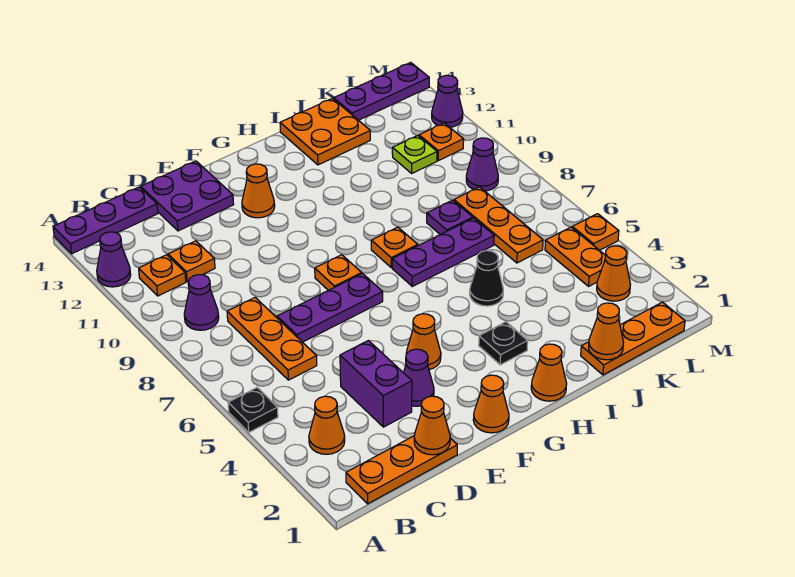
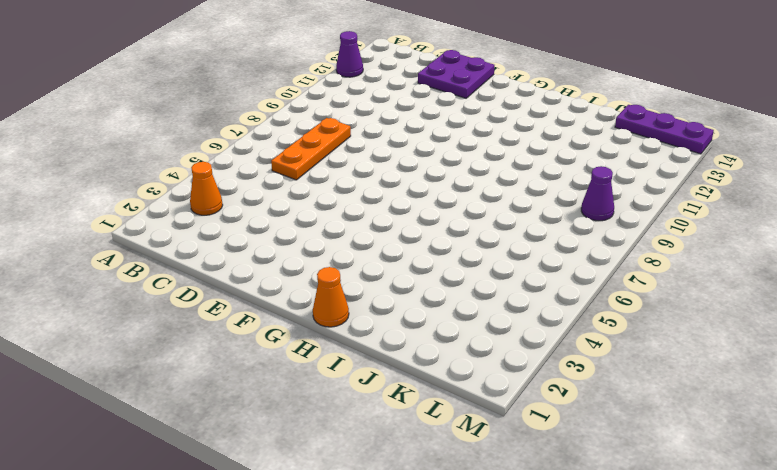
none -> black 1x1 plate [228,388,278,432]
none -> purple 1x3 plate [53,187,158,254]
none -> orange 1x3 plate [346,436,457,504]
none -> purple 1x1 cone [184,275,219,330]

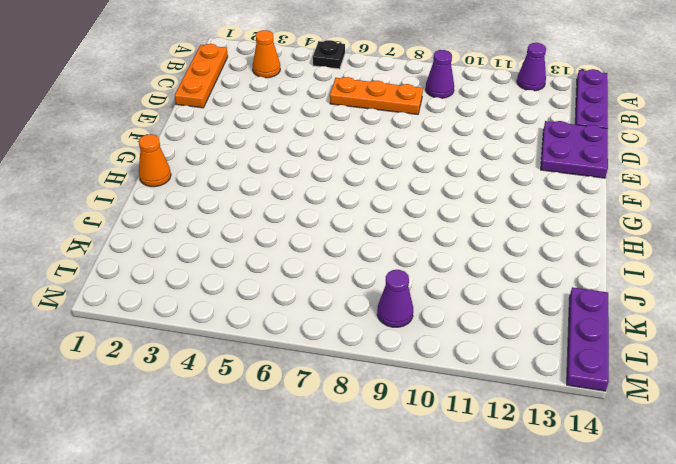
none -> orange 1x1 plate [139,255,186,296]
none -> orange 1x1 plate [168,241,215,282]
none -> purple 1x2 brick [340,341,412,427]
none -> purple 1x3 plate [277,274,383,342]

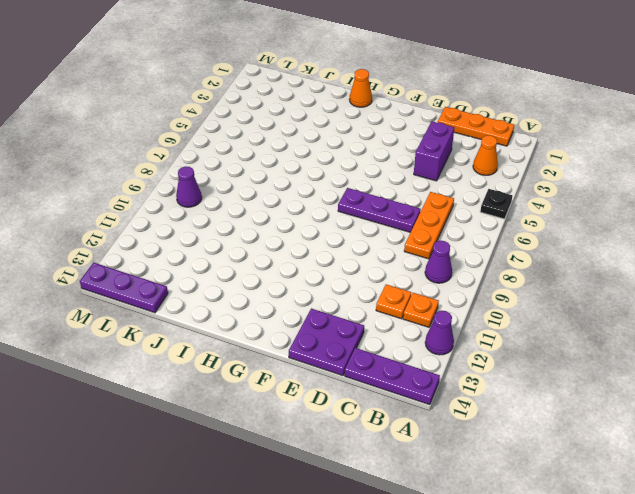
none -> purple 1x1 cone [403,349,434,406]
none -> orange 1x1 cone [473,375,509,433]
none -> orange 1x1 cone [406,314,441,370]
none -> orange 1x1 plate [315,255,362,290]

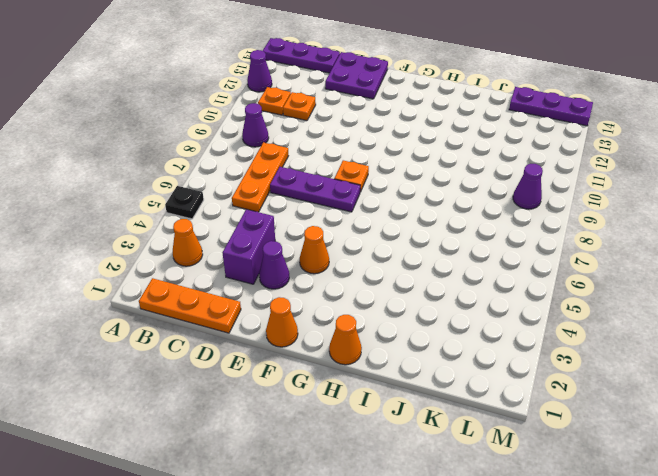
none -> orange 1x1 cone [242,164,275,218]
none -> black 1x1 plate [479,322,528,365]
none -> purple 1x3 plate [392,218,494,286]
none -> orange 1x1 plate [371,227,418,268]

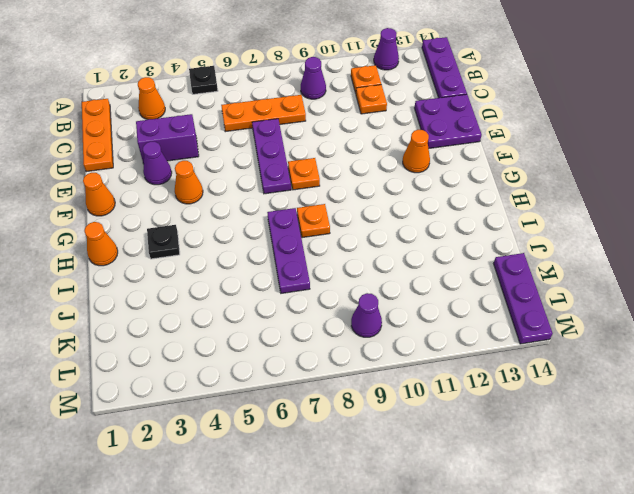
none -> black 1x1 cone [470,251,503,306]
none -> orange 2x2 plate [280,98,370,165]
none -> orange 1x3 plate [581,302,685,375]
none -> purple 1x1 plate [427,200,473,235]

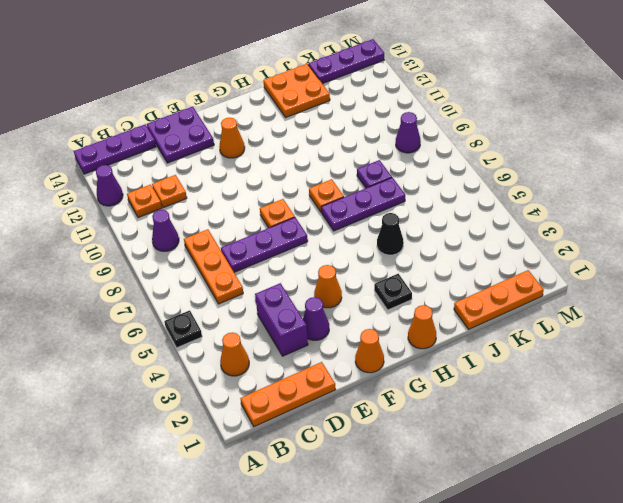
none -> orange 1x3 plate [454,187,543,263]
none -> lime 1x1 plate [392,136,437,173]
none -> orange 1x1 cone [597,246,631,301]
none -> orange 1x2 plate [545,227,605,286]

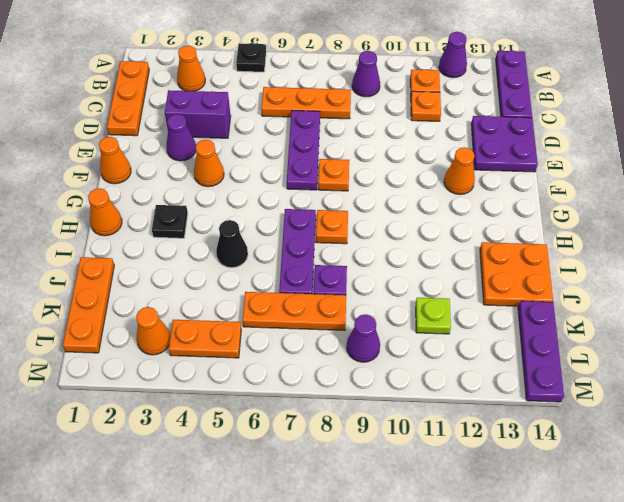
none -> orange 1x1 plate [419,123,464,161]
none -> orange 1x1 plate [572,214,619,250]
none -> purple 1x1 cone [432,75,463,127]
none -> orange 1x1 cone [414,396,450,455]

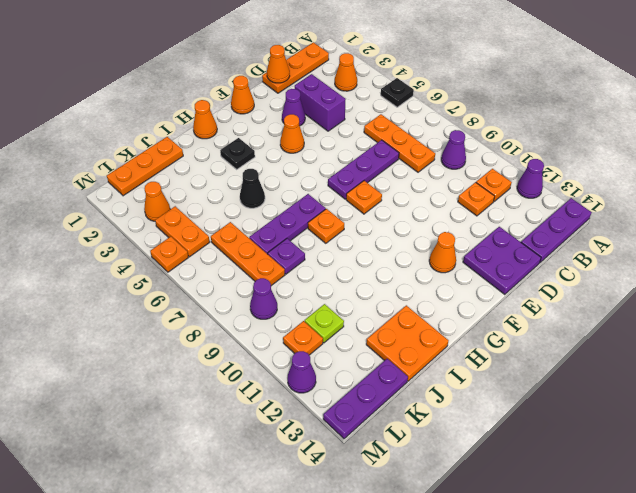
none -> orange 1x1 cone [589,303,623,360]

